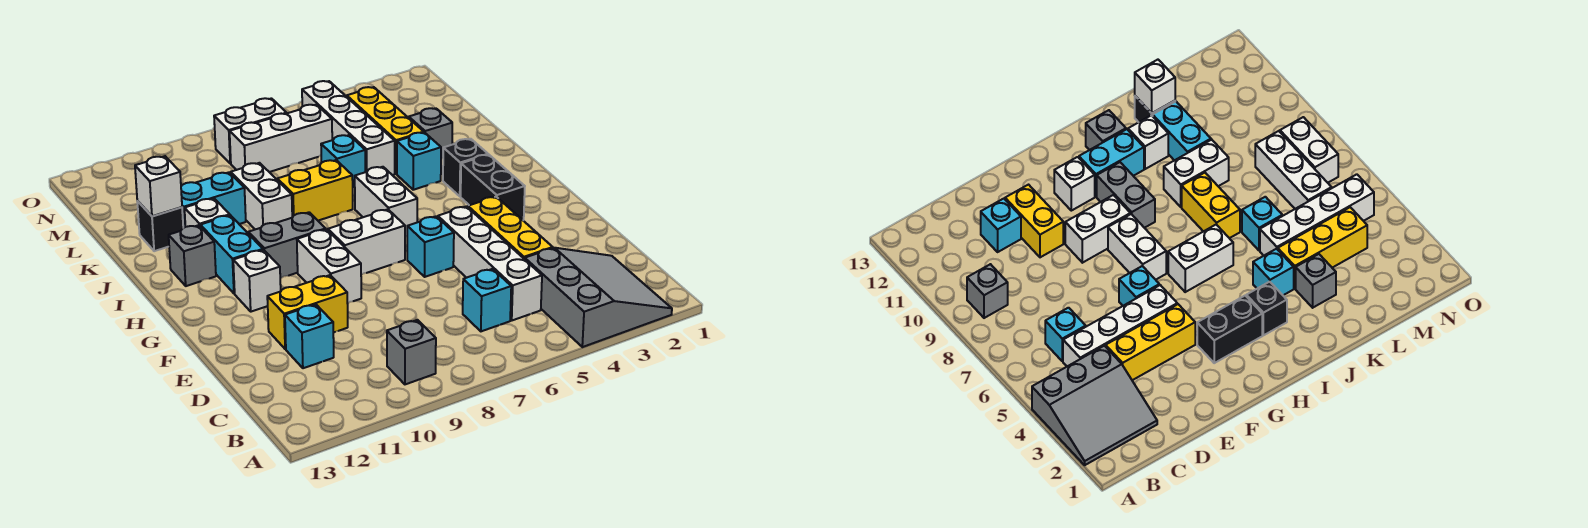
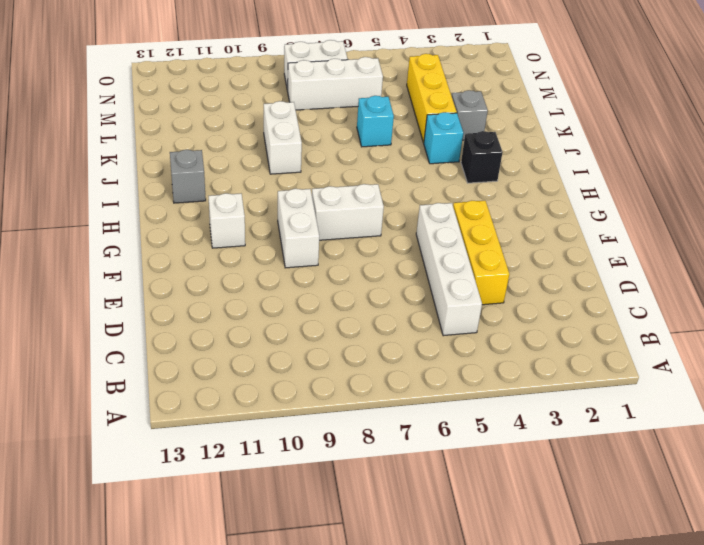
none -> grey 3x3 slope [525,248,672,347]
none -> grey 1x1 brick [387,320,436,384]
none -> cyan 1x1 brick [463,269,511,331]
none -> cyan 1x1 brick [285,304,334,368]

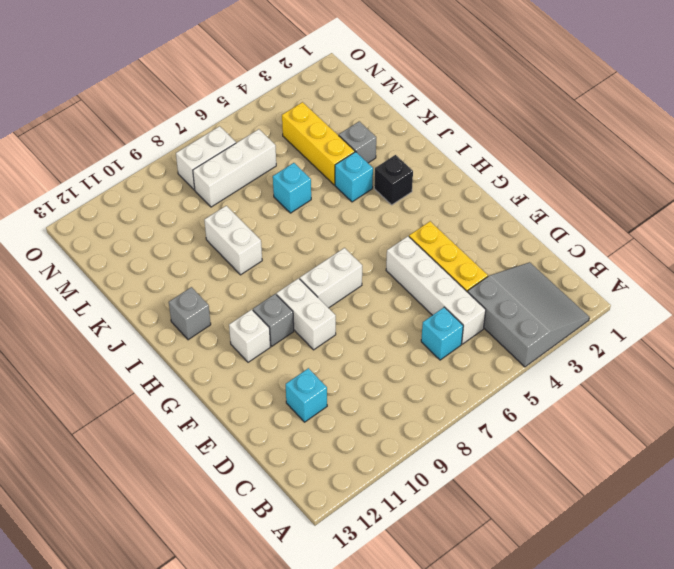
grey 1x1 brick [253,294,294,346] -> grey 1x1 brick moved to [387,320,436,384]
none -> yellow 1x2 brick [267,275,348,349]
none -> cyan 1x1 brick [407,216,454,277]
none -> black 1x2 brick [461,155,525,220]
none -> white 1x2 brick [355,167,417,237]

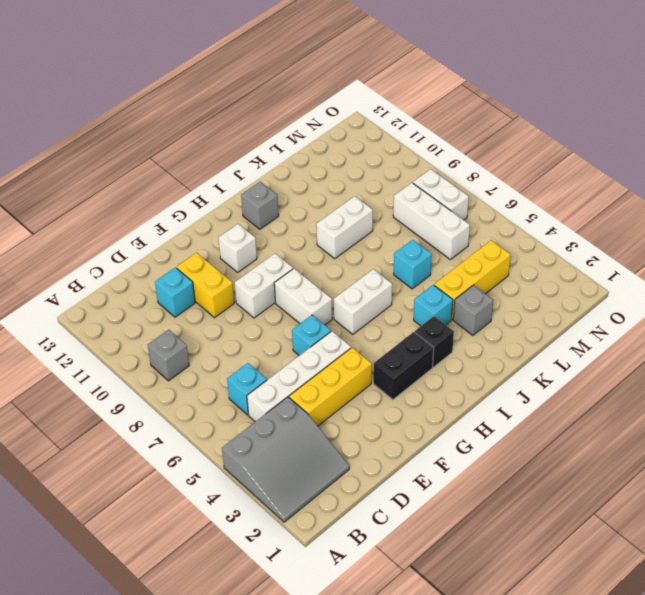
none -> grey 1x2 brick [248,212,326,278]
none -> cyan 1x2 brick [200,215,263,294]
none -> yellow 1x2 brick [277,160,353,221]
none -> white 1x1 brick [184,199,230,227]

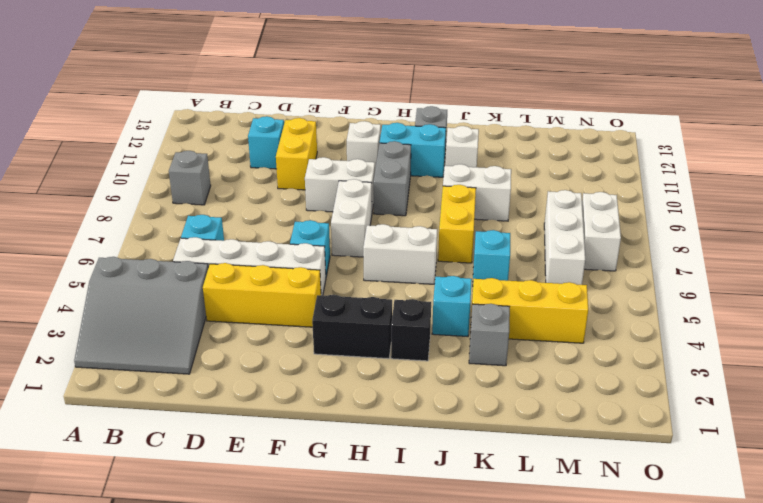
none -> white 1x4 brick [302,81,395,175]
none -> cyan 1x2 brick [181,172,246,228]
none -> black 1x1 brick [137,201,183,251]
none -> white 1x1 brick [135,156,182,216]

